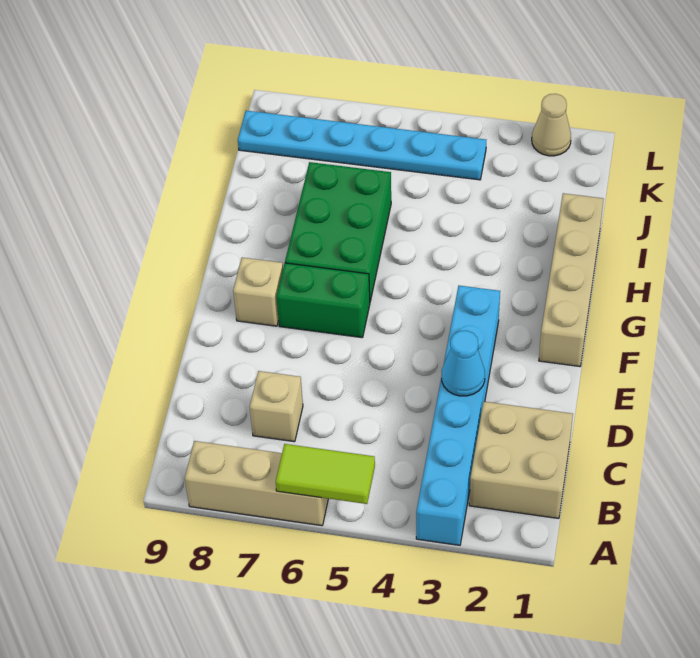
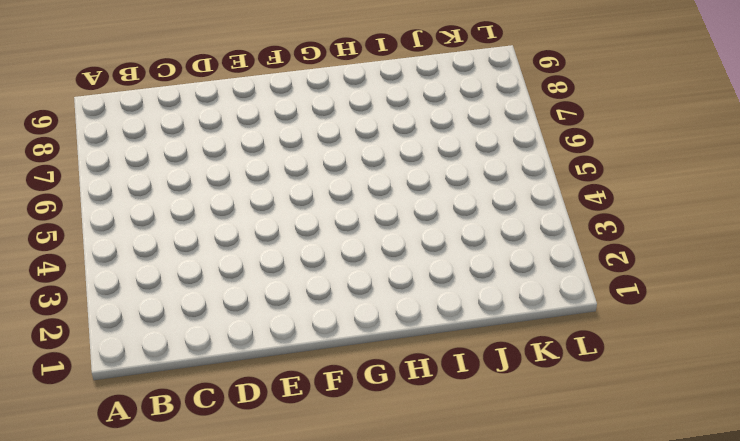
none -> cyan 1x6 brick [416,286,500,545]
none -> tan 1x3 brick [185,441,328,526]
none -> tan 2x2 brick [469,402,573,519]

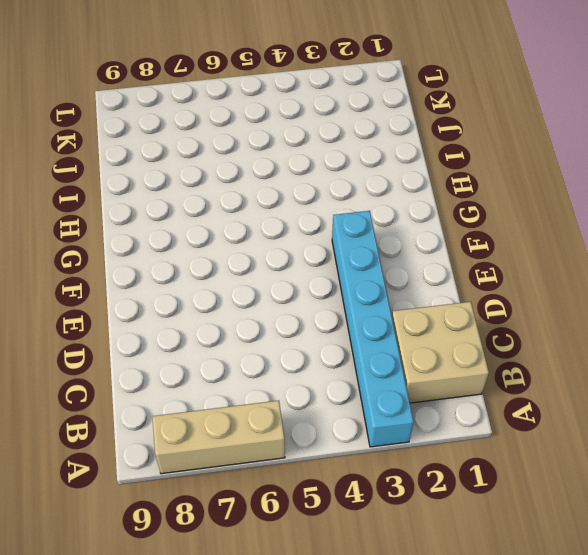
none -> tan 1x1 brick [250,371,303,442]
none -> tan 1x4 brick [539,193,604,367]
none -> green 1x2 brick [276,263,370,338]

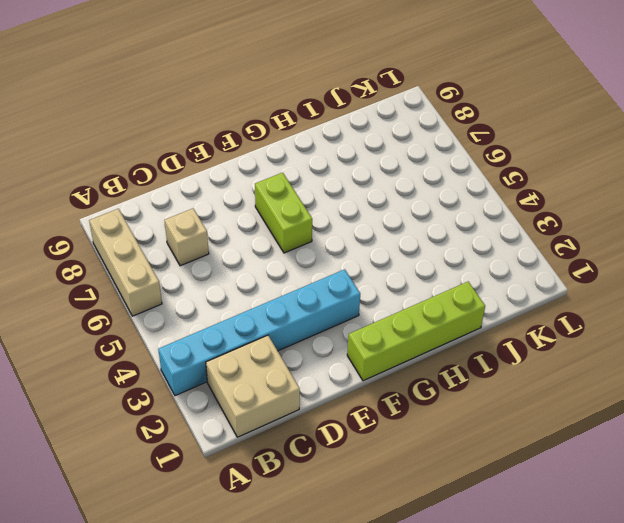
lime 1x4 brick [347,282,485,381] -> tan 1x4 brick [539,193,604,367]
lime 1x2 brick [255,173,312,253] -> green 1x2 brick [276,263,370,338]
none -> tan 1x1 brick [233,258,283,326]
none -> green 2x3 brick [285,162,391,301]
none -> cyan 1x6 plate [238,111,486,180]

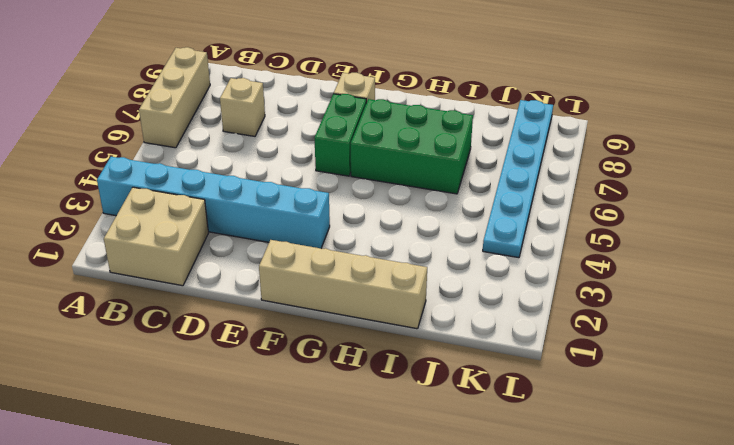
none -> tan 1x1 cone [532,94,571,156]
none -> lime 1x2 tile [276,444,375,504]
none -> cyan 1x1 cone [442,330,485,396]

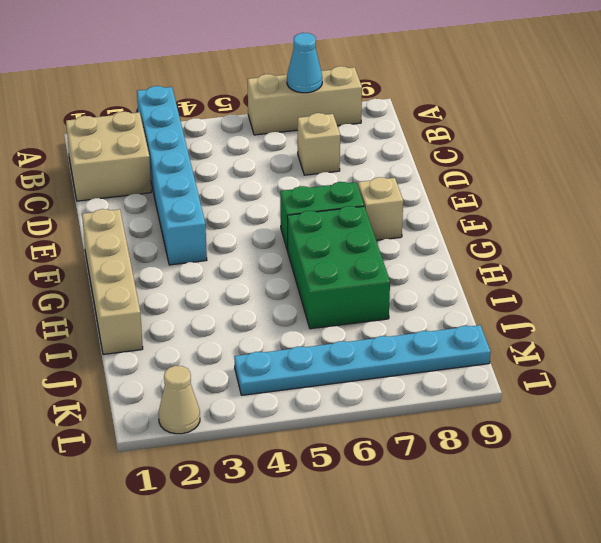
cyan 1x1 cone [287,33,322,93] -> cyan 1x1 cone moved to [442,330,485,396]
none -> lime 1x2 tile [276,444,375,504]

